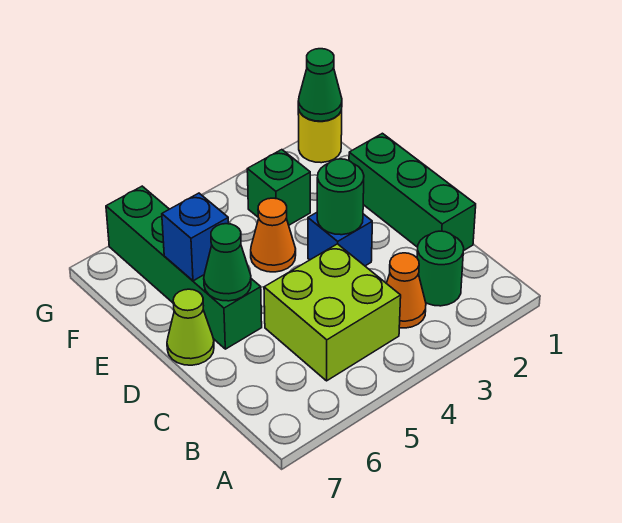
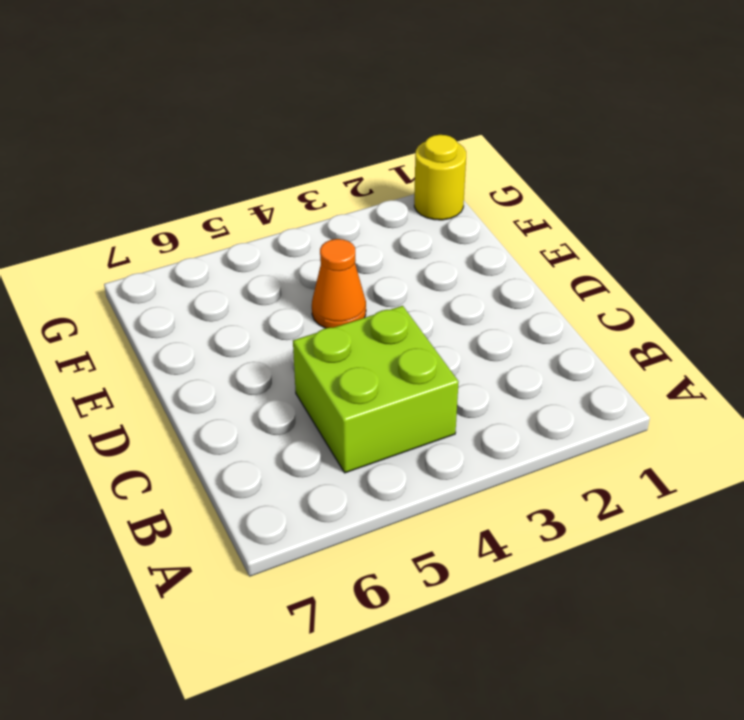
none -> green 1x1 round brick [417,231,464,306]
none -> orange 1x1 cone [386,253,426,328]
none -> green 1x3 brick [349,133,476,251]

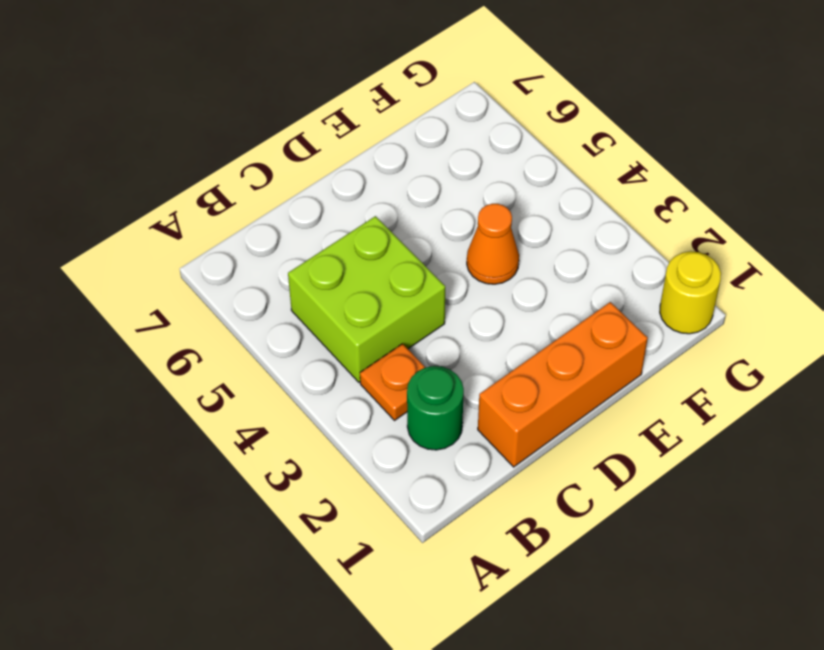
orange 1x1 plate [360,344,426,421] -> orange 1x1 cone [386,253,426,328]
orange 1x3 brick [478,302,648,467] -> green 1x3 brick [349,133,476,251]
none -> blue 1x1 brick [308,213,372,266]
none -> green 1x4 brick [106,186,262,349]
none -> lime 1x1 cone [167,289,214,365]

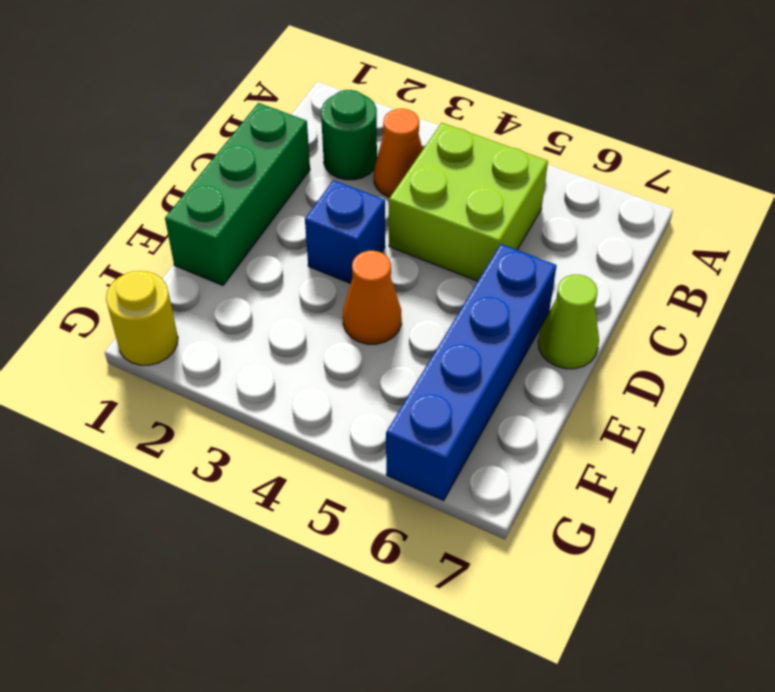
blue 1x4 brick [386,244,557,500] -> green 1x4 brick [106,186,262,349]
none -> green 1x1 brick [247,150,310,225]
none -> green 1x1 round brick [317,159,364,235]
none -> green 1x1 cone [204,224,251,301]

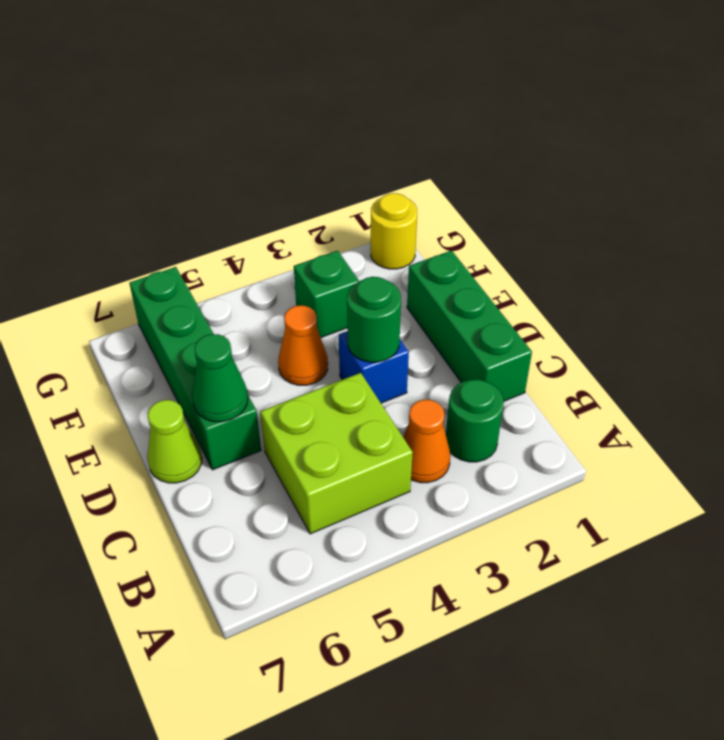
none -> blue 1x1 brick [162,193,229,281]
none -> green 1x1 cone [298,49,342,121]

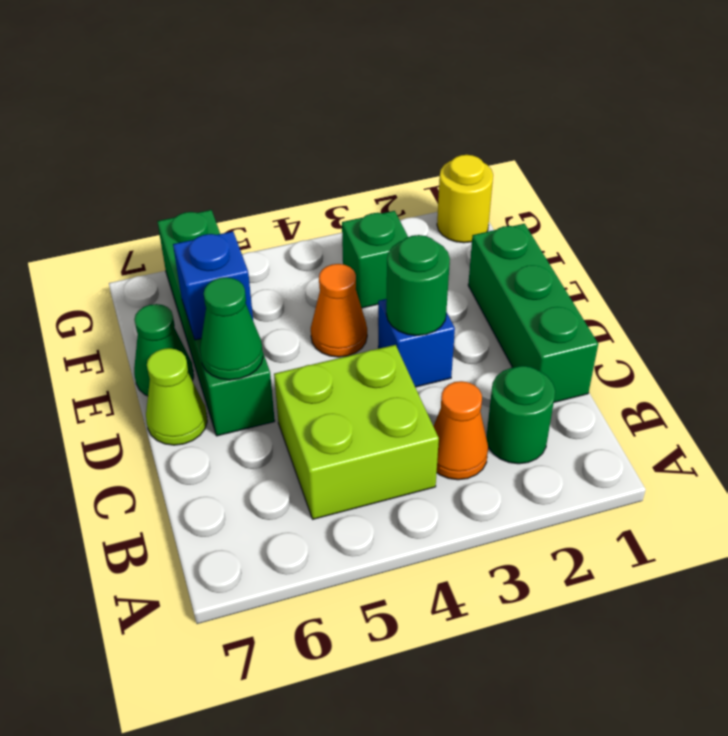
green 1x1 cone [134,304,194,396] -> green 1x1 cone moved to [298,49,342,121]

